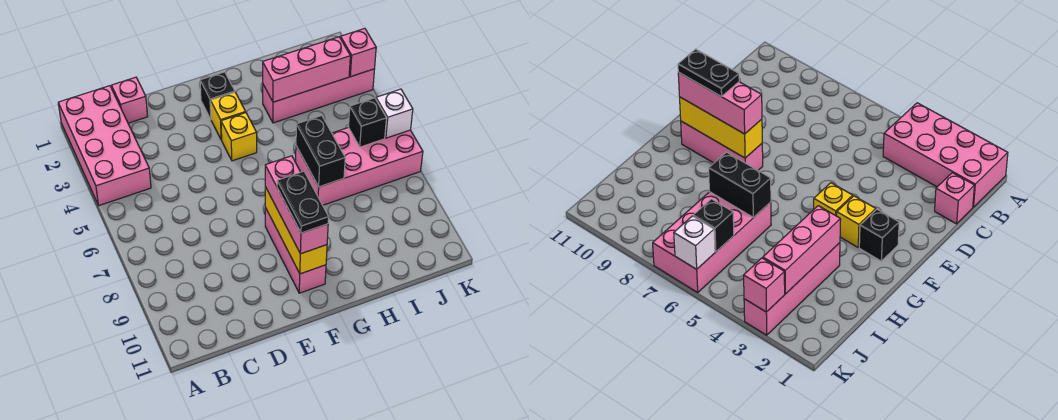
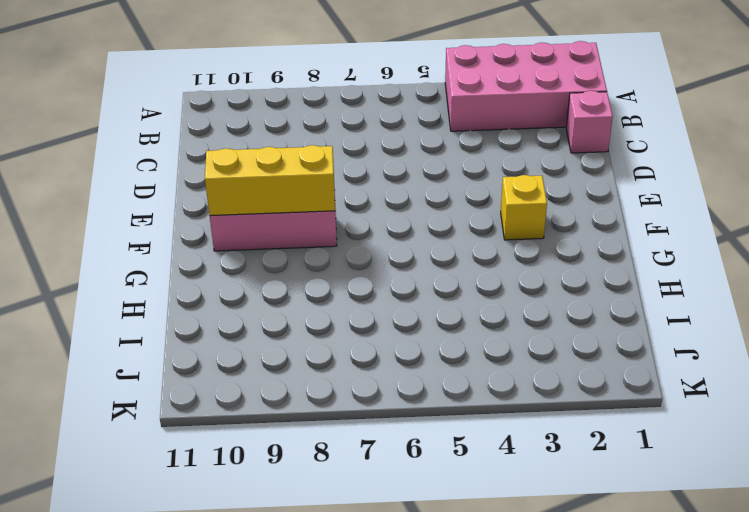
none -> black 1x1 brick [200,72,235,119]
none -> yellow 1x1 brick [221,113,257,161]
none -> pink 1x4 brick [263,69,375,123]

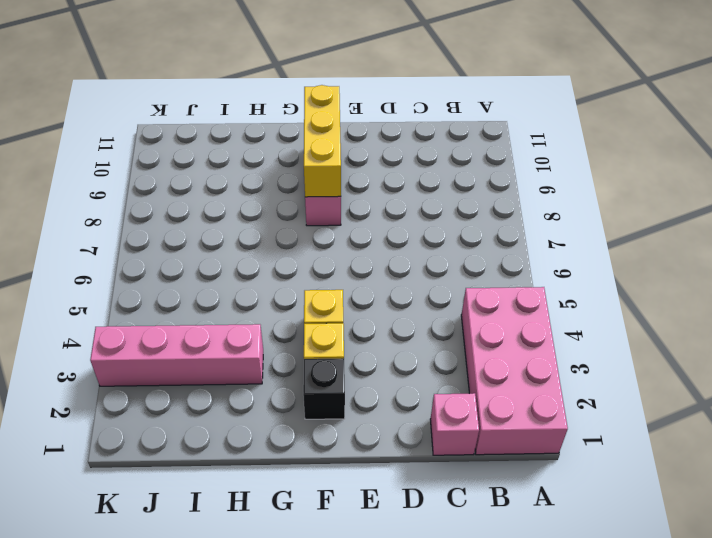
none -> pink 2x4 brick [296,128,423,205]
none -> pink 1x3 brick [263,37,350,102]
none -> black 1x2 brick [296,116,345,187]

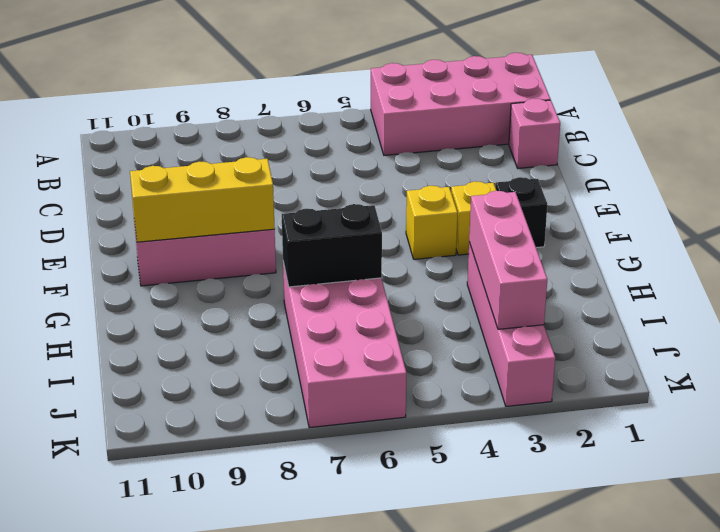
none -> black 1x1 brick [348,98,386,147]
none -> pink 1x1 brick [340,28,376,77]
none -> white 1x1 brick [376,89,413,138]

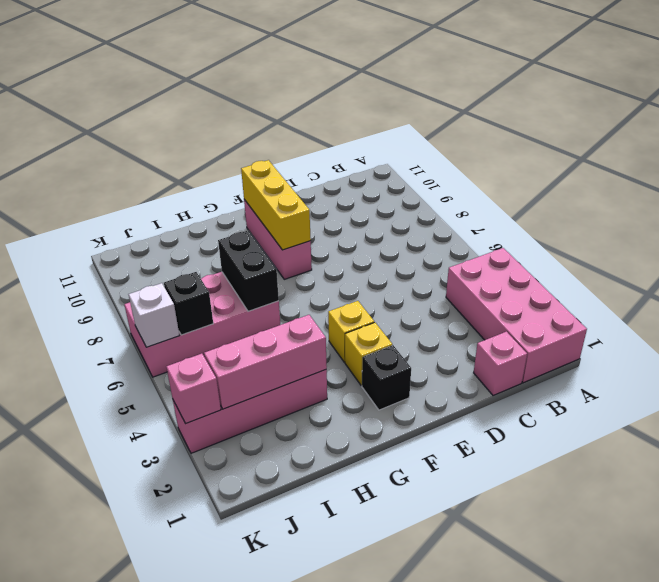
none -> pink 1x3 brick [265,156,328,254]
none -> black 1x2 plate [277,171,329,233]

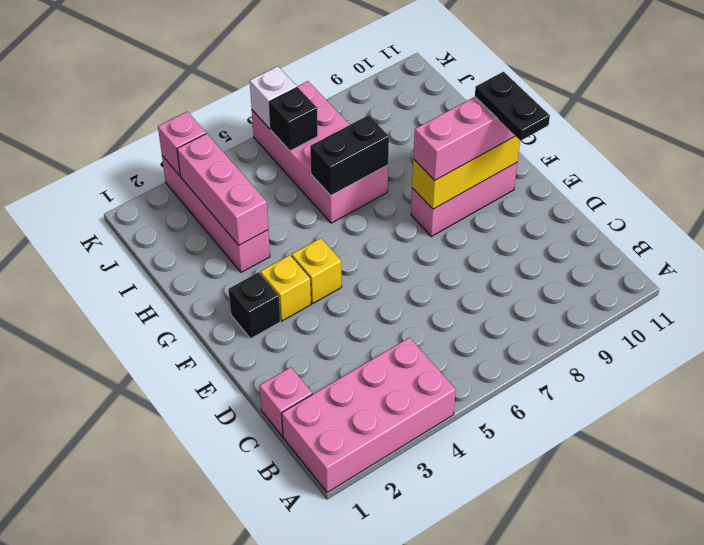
black 1x2 plate [475,72,550,141] -> black 1x2 plate turned to [277,171,329,233]

